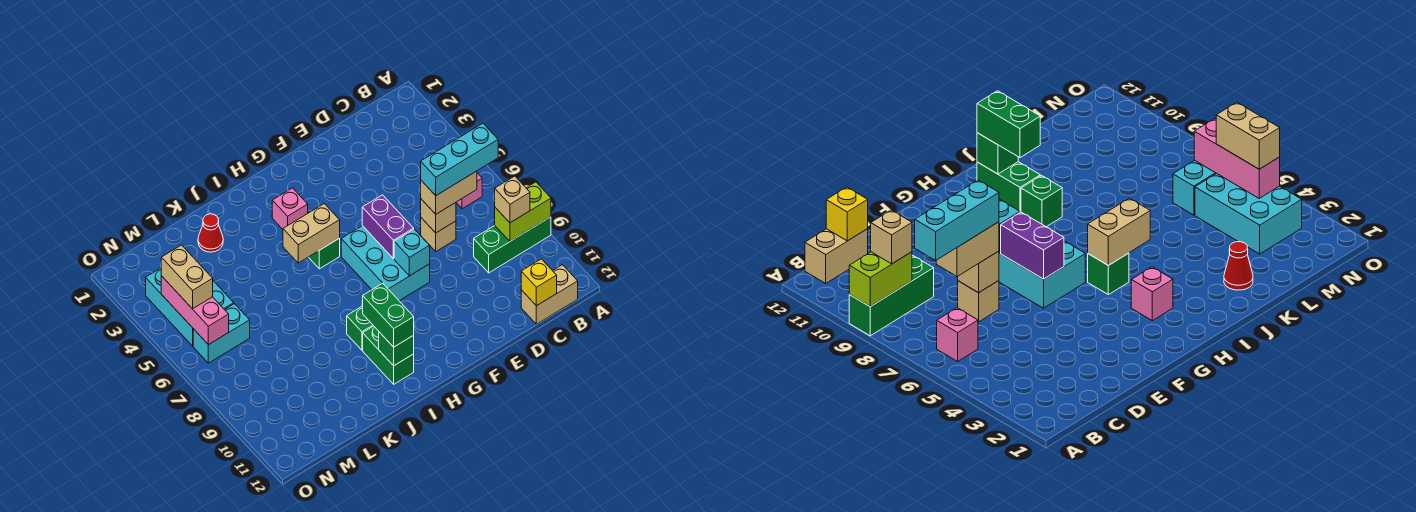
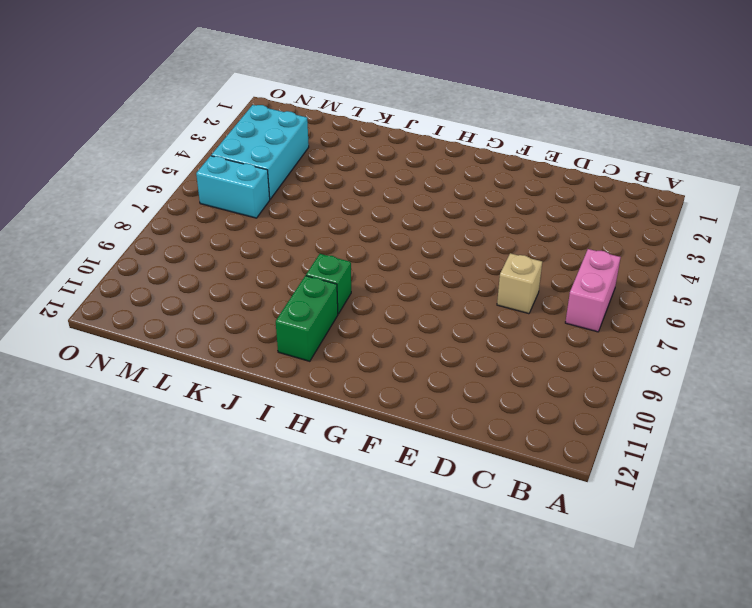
pink 1x2 brick [565,249,621,332] -> pink 1x1 brick [456,173,482,209]
none -> green 1x3 brick [474,217,551,273]
none -> tan 1x2 brick [521,265,578,324]
none -> cyan 2x3 brick [341,226,430,301]

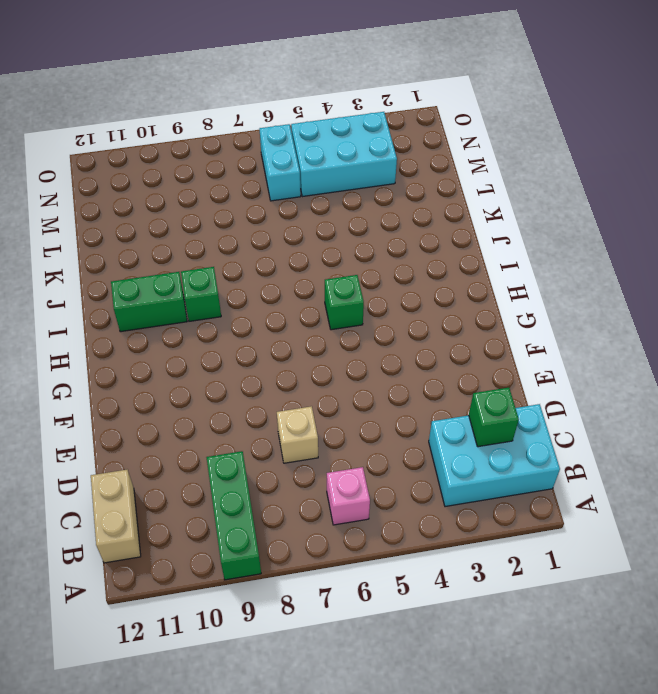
cyan 2x3 brick [429,404,560,507] -> cyan 2x3 brick moved to [341,226,430,301]
green 1x1 brick [469,388,519,447] -> green 1x1 brick moved to [379,332,414,366]
none -> pink 1x1 brick [272,188,308,229]
none -> red 1x1 cone [198,214,223,252]
none -> lime 1x2 brick [495,182,551,241]

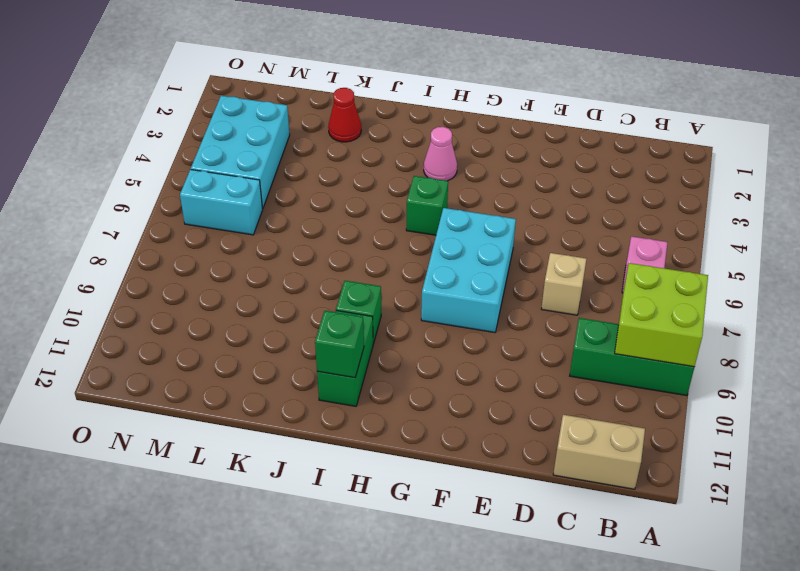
lime 2x2 brick [615,263,708,367] -> lime 1x2 brick [495,182,551,241]
pink 1x1 cone [424,127,457,181] -> pink 1x1 brick [272,188,308,229]
none -> yellow 1x1 brick [521,259,557,306]
none -> tan 1x1 brick [421,199,456,233]
none -> purple 1x2 brick [362,195,414,259]

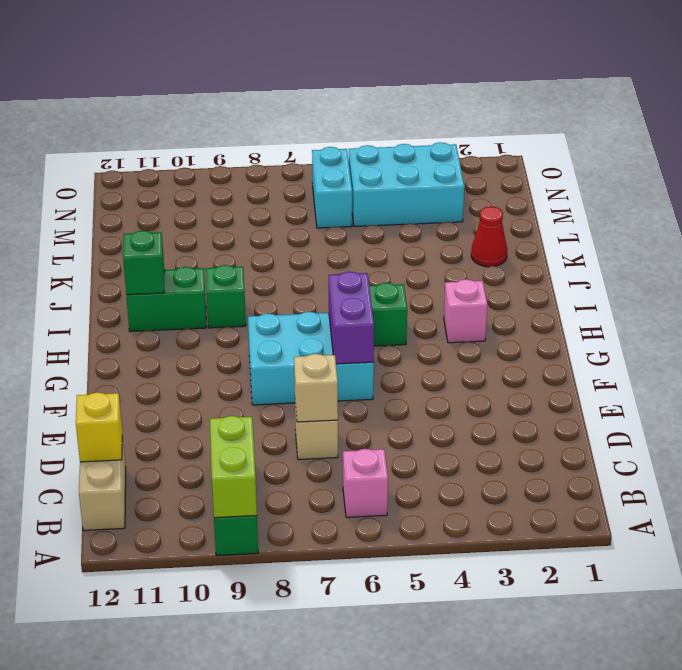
purple 1x2 brick [329,272,374,364] -> purple 1x2 brick turned to [362,195,414,259]
none -> cyan 1x1 brick [394,229,430,276]
none -> tan 1x2 brick [283,204,340,263]
none -> pink 1x3 brick [161,276,229,345]

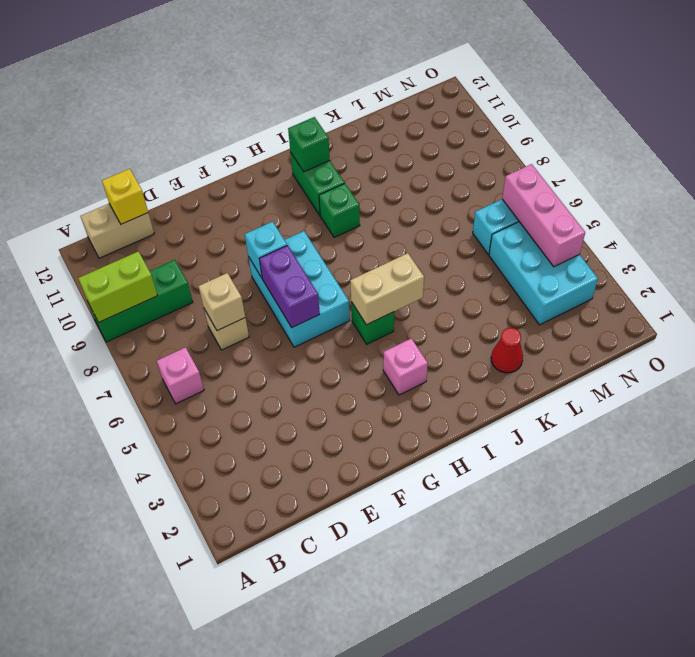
none -> tan 1x1 brick [495,176,530,223]
none -> tan 1x2 brick [421,171,477,214]
none -> green 1x2 brick [363,283,414,347]

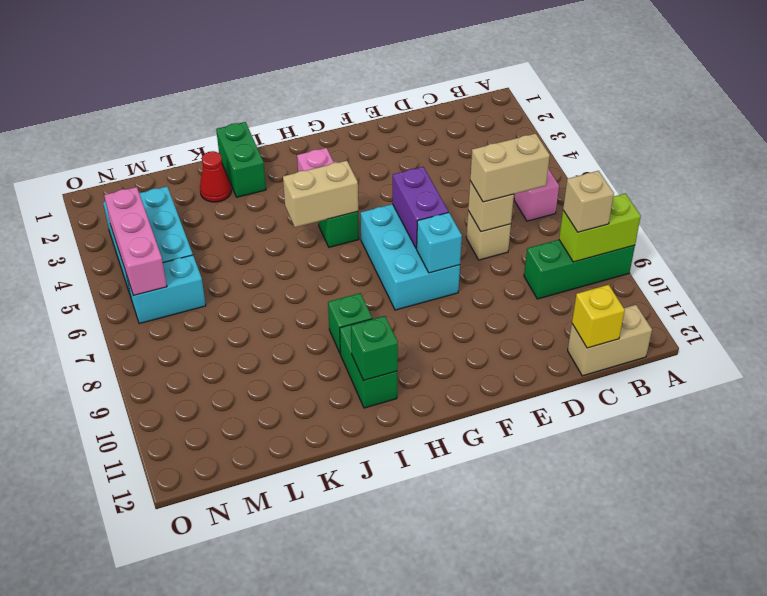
green 1x2 brick [216,122,266,197] -> green 1x2 brick moved to [363,283,414,347]
none -> tan 1x2 brick [161,245,213,309]
none -> cyan 1x3 brick [421,123,498,196]

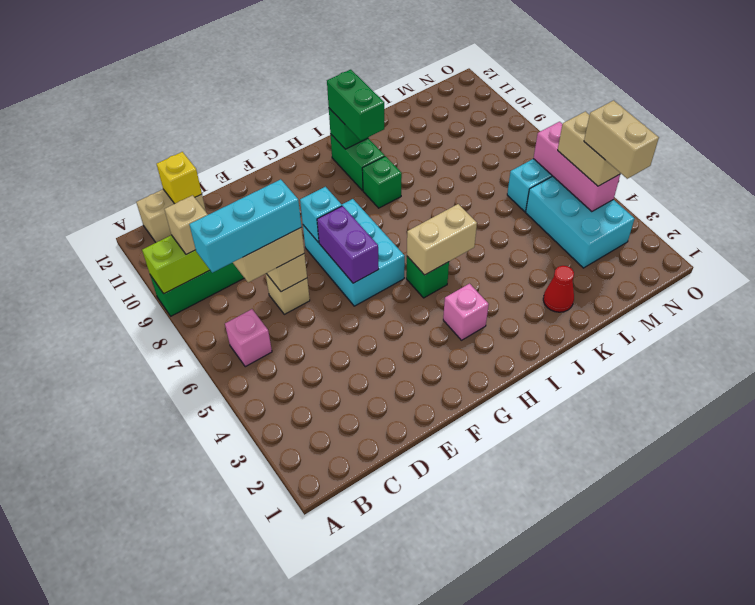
tan 1x2 brick [584,100,659,179] -> none

